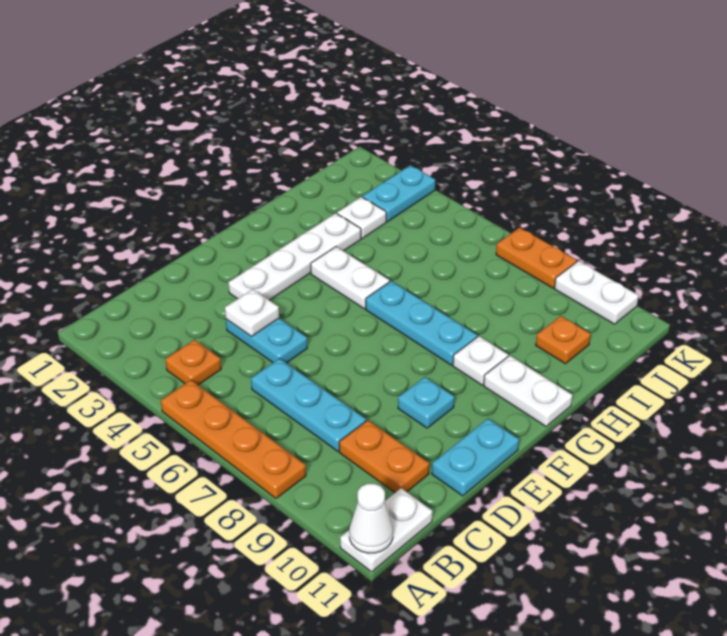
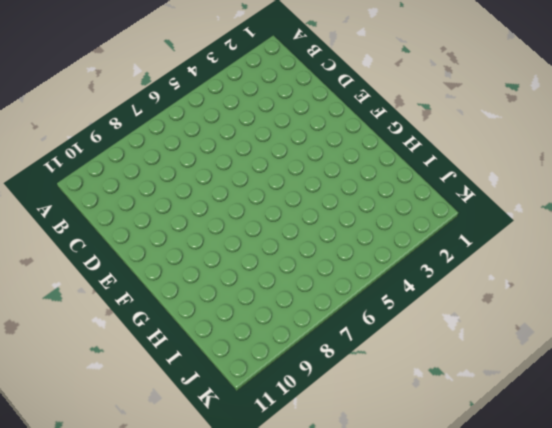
none -> orange 1x4 plate [161,380,306,498]
none -> white 1x2 plate [340,488,432,572]
none -> orange 1x1 plate [165,340,221,385]

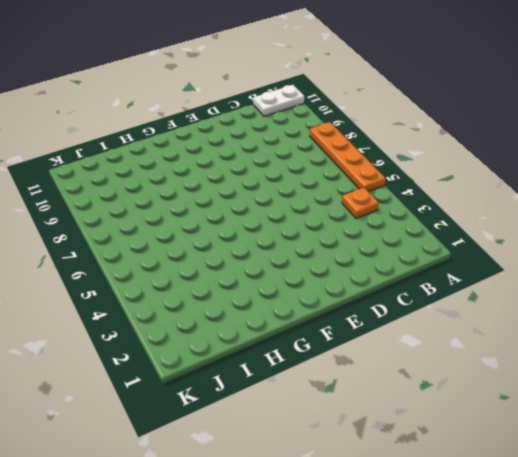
none -> cyan 1x3 plate [251,358,366,451]
none -> orange 1x2 plate [339,420,429,493]
none -> cyan 1x2 plate [226,318,307,363]

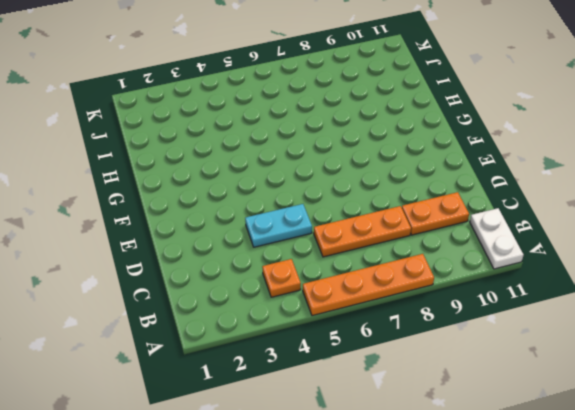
orange 1x3 plate [314,206,411,257] -> cyan 1x3 plate [251,358,366,451]
none -> cyan 1x2 plate [432,419,519,496]
none -> white 1x4 plate [228,213,361,300]
none -> cyan 1x1 plate [398,377,454,428]

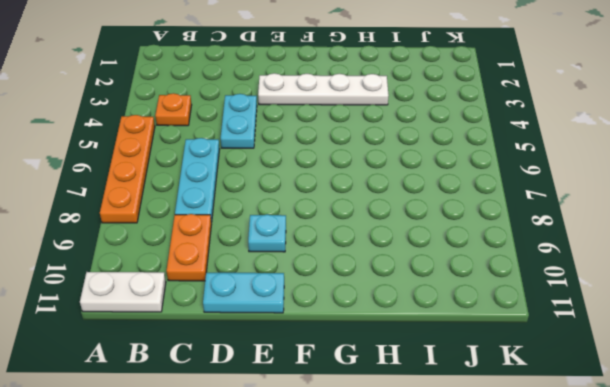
none -> white 1x2 plate [311,247,390,309]
none -> cyan 1x3 plate [366,281,477,365]
none -> white 1x1 plate [453,336,508,385]

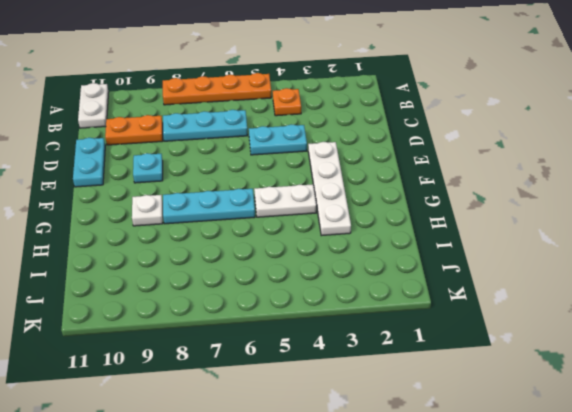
none -> white 1x2 plate [484,356,572,426]
none -> white 1x1 plate [337,197,386,238]
none -> orange 1x1 plate [536,316,591,364]

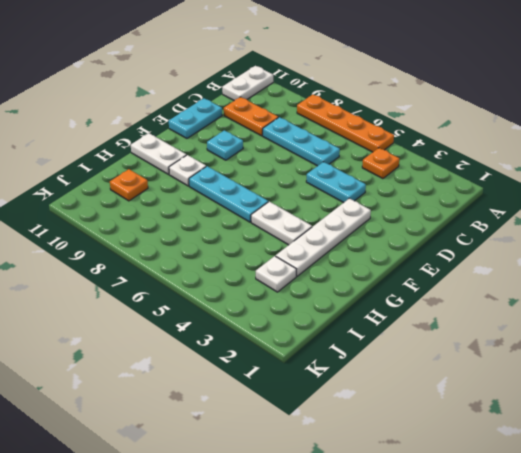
none -> cyan 1x2 plate [363,165,435,222]
none -> orange 1x2 plate [496,227,577,288]
none -> white 1x2 plate [554,261,639,324]

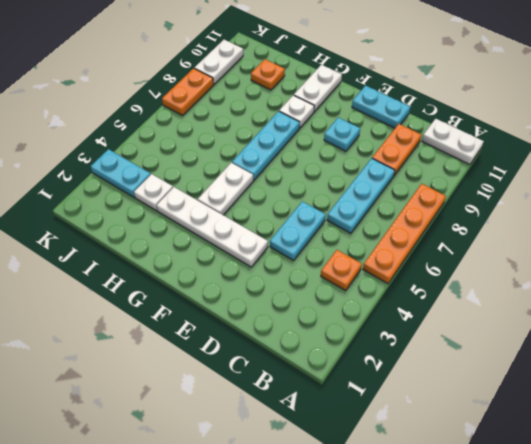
none -> white 1x1 cone [349,484,393,553]
none -> white 1x1 plate [225,289,279,337]

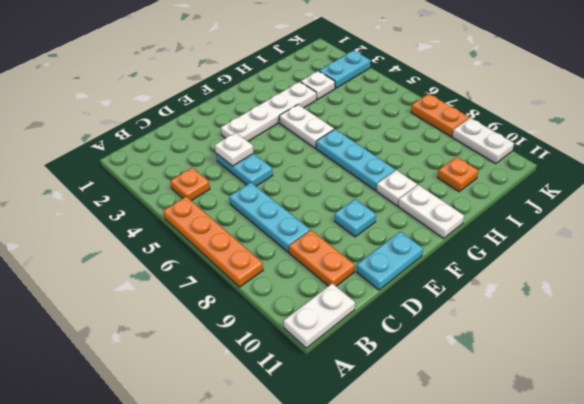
none -> white 1x1 cone [349,484,393,553]

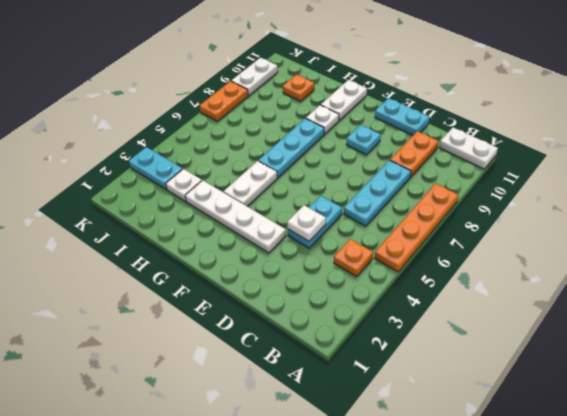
none -> white 1x1 cone [349,484,393,553]

